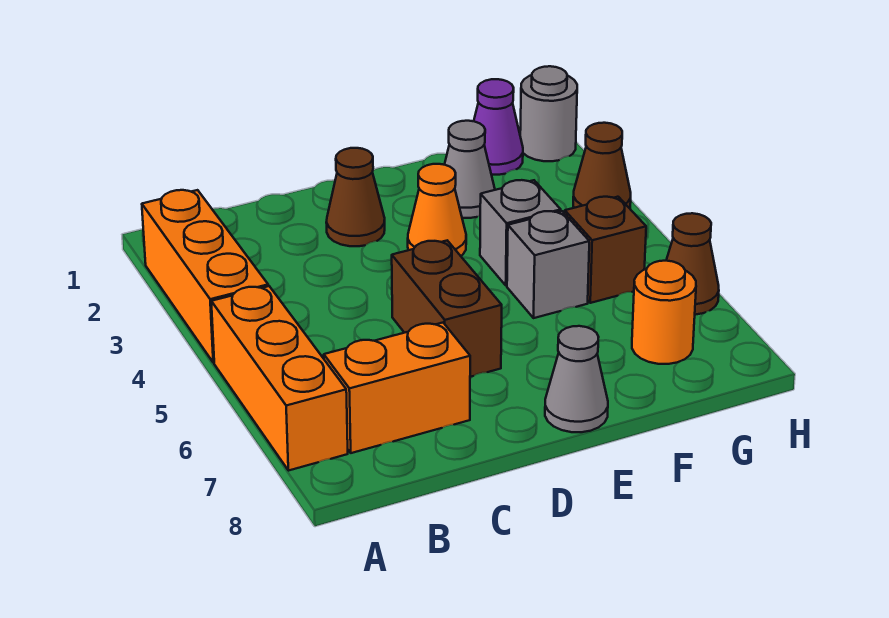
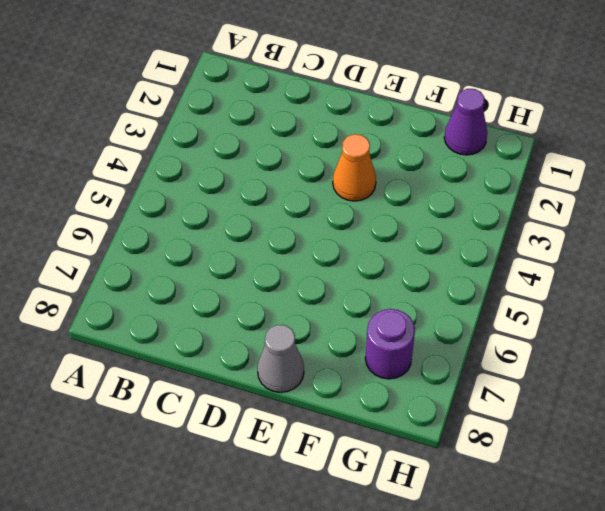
purple 1x1 round brick [365,309,415,379] -> orange 1x1 round brick [632,261,696,364]
none -> orange 1x3 brick [142,190,268,363]
none -> orange 1x3 brick [211,286,348,471]
none -> orange 1x2 brick [324,323,470,453]

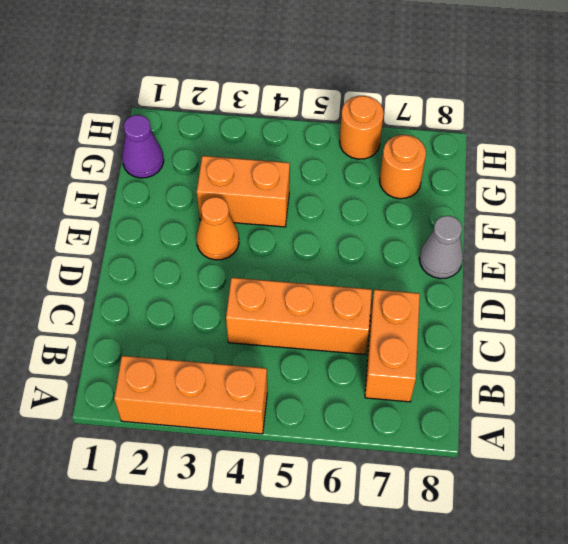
orange 1x3 brick [226,278,372,354] -> orange 1x3 brick moved to [211,286,348,471]
orange 1x2 brick [197,156,290,227] -> grey 1x1 brick [480,180,561,286]
orange 1x1 round brick [340,96,384,159] -> brown 1x1 cone [666,213,719,315]
none -> brown 1x1 cone [326,148,385,246]
none -> brown 1x2 brick [392,241,502,377]
none -> grey 1x1 cone [444,121,495,218]

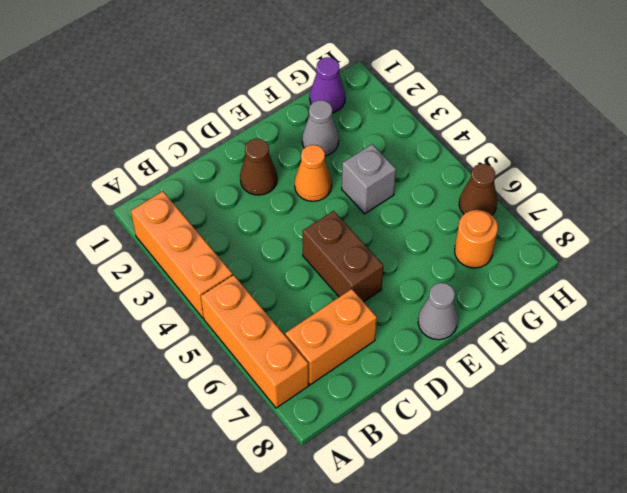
none -> grey 1x1 brick [507,211,589,318]
none -> brown 1x1 brick [565,197,646,303]
none -> grey 1x1 round brick [520,66,577,161]

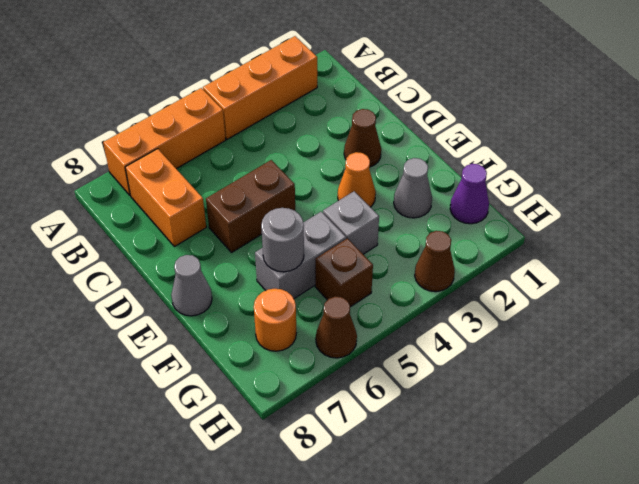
grey 1x2 brick [255,212,346,298] -> grey 1x1 brick [507,211,589,318]
grey 1x1 round brick [261,208,304,272] -> grey 1x1 round brick moved to [520,66,577,161]

